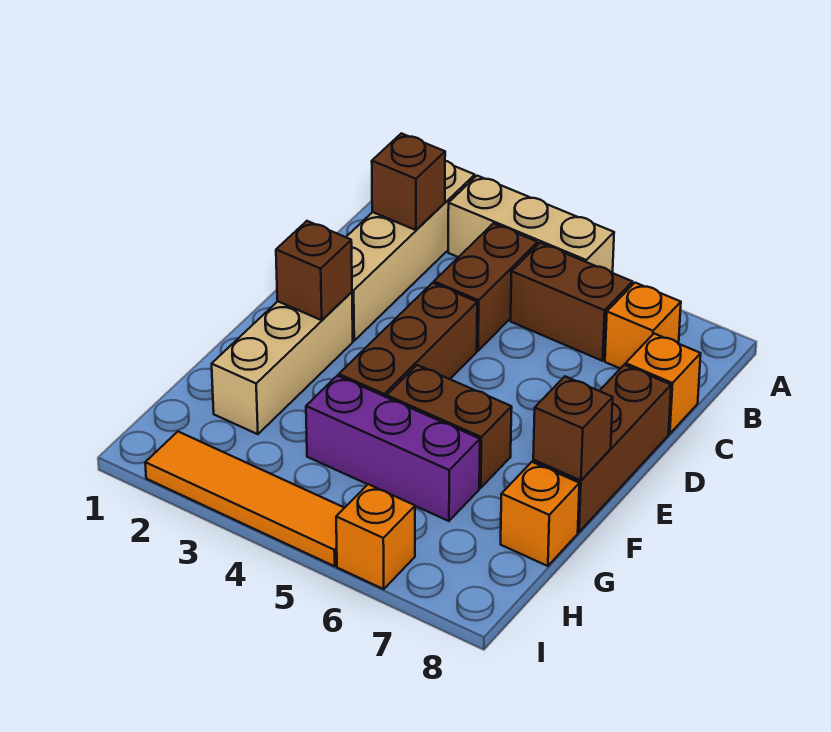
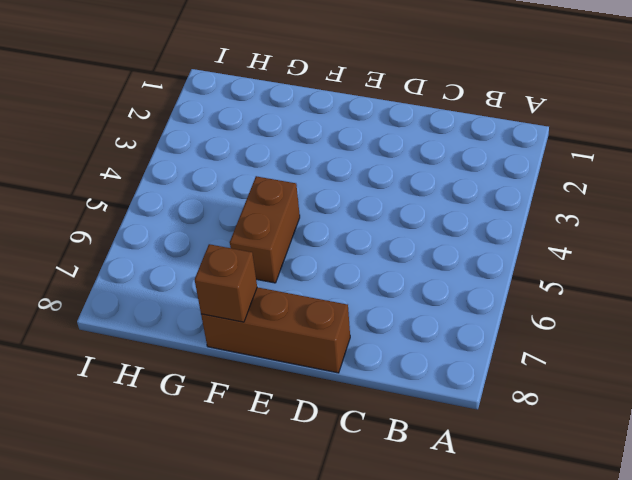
none -> tan 1x4 brick [346,161,475,341]
none -> tan 1x3 brick [448,176,614,273]
none -> brown 1x2 brick [434,223,538,351]

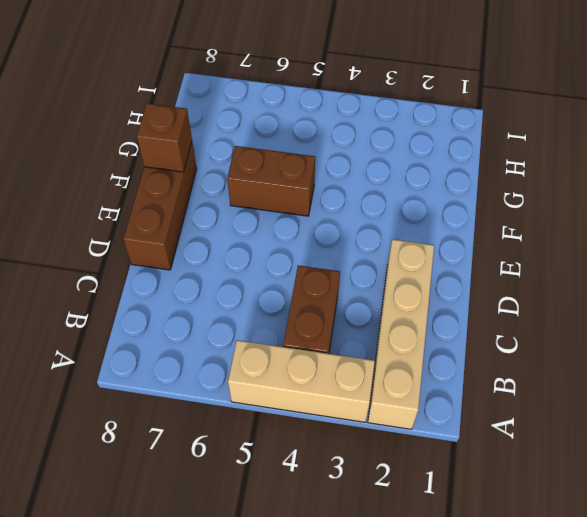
none -> brown 1x2 brick [511,243,633,361]
none -> orange 1x1 brick [605,283,681,369]
none -> orange 1x1 brick [626,334,701,434]

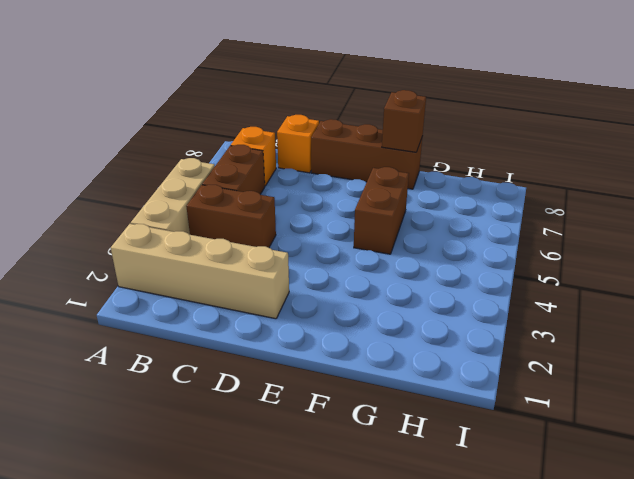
none -> brown 1x3 brick [339,283,477,397]
none -> tan 1x3 brick [212,292,353,434]
none -> purple 1x3 brick [306,376,480,521]

